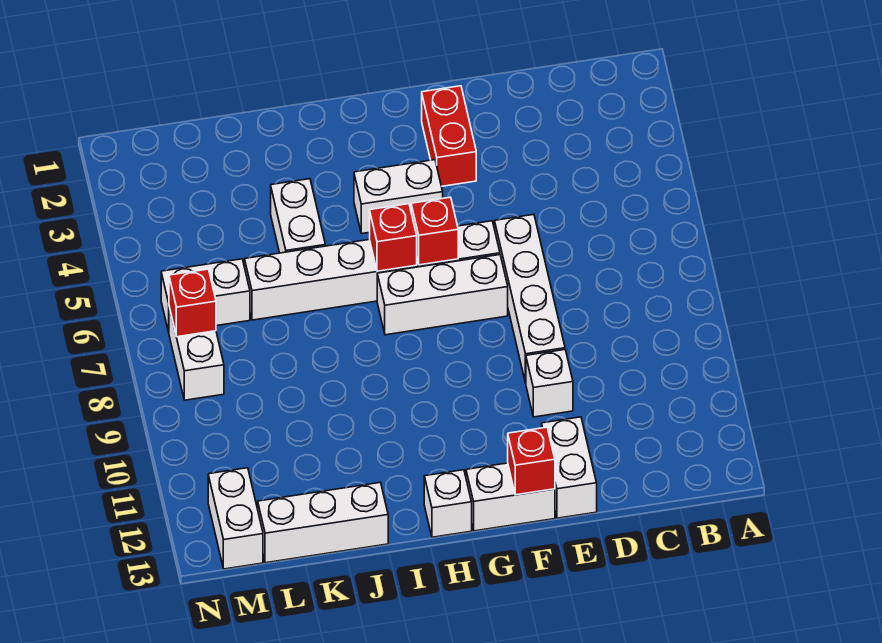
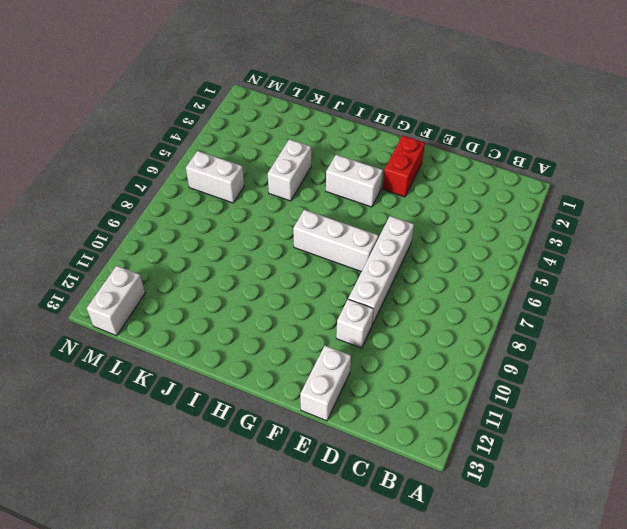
none -> white 1x6 brick [245,221,500,320]
none -> white 1x2 brick [466,463,555,531]
none -> white 1x1 brick [424,470,472,537]

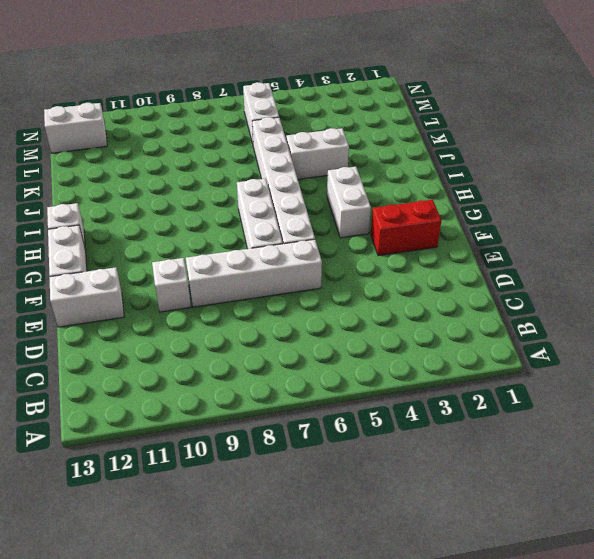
none -> white 1x3 brick [258,483,388,563]
none -> white 1x2 brick [169,307,224,400]
none -> red 1x1 brick [508,427,555,495]

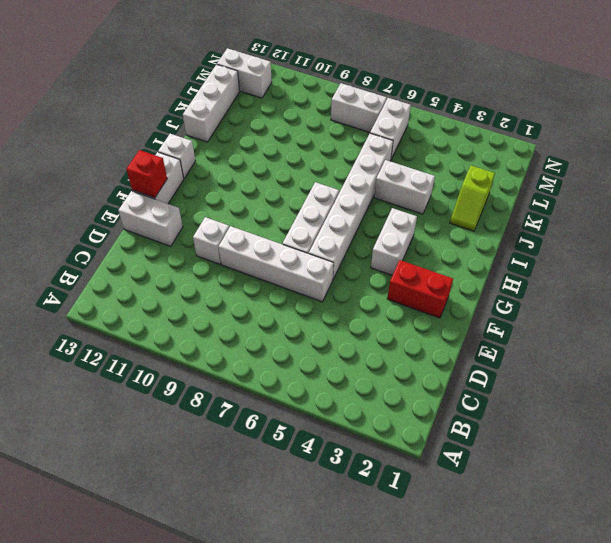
lime 1x2 slope [450,166,495,231] -> none
none -> red 1x1 brick [411,197,458,265]
none -> red 1x1 brick [370,204,417,271]
none -> red 1x1 brick [169,269,216,337]

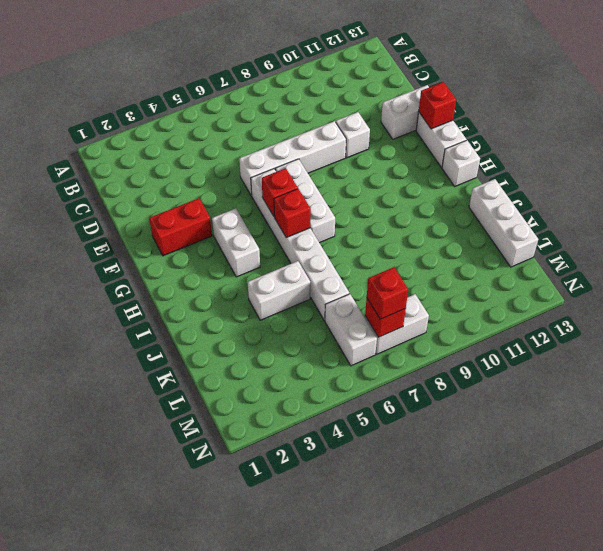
red 1x1 brick [367,267,408,319] -> none
none -> white 1x2 brick [208,468,263,569]

